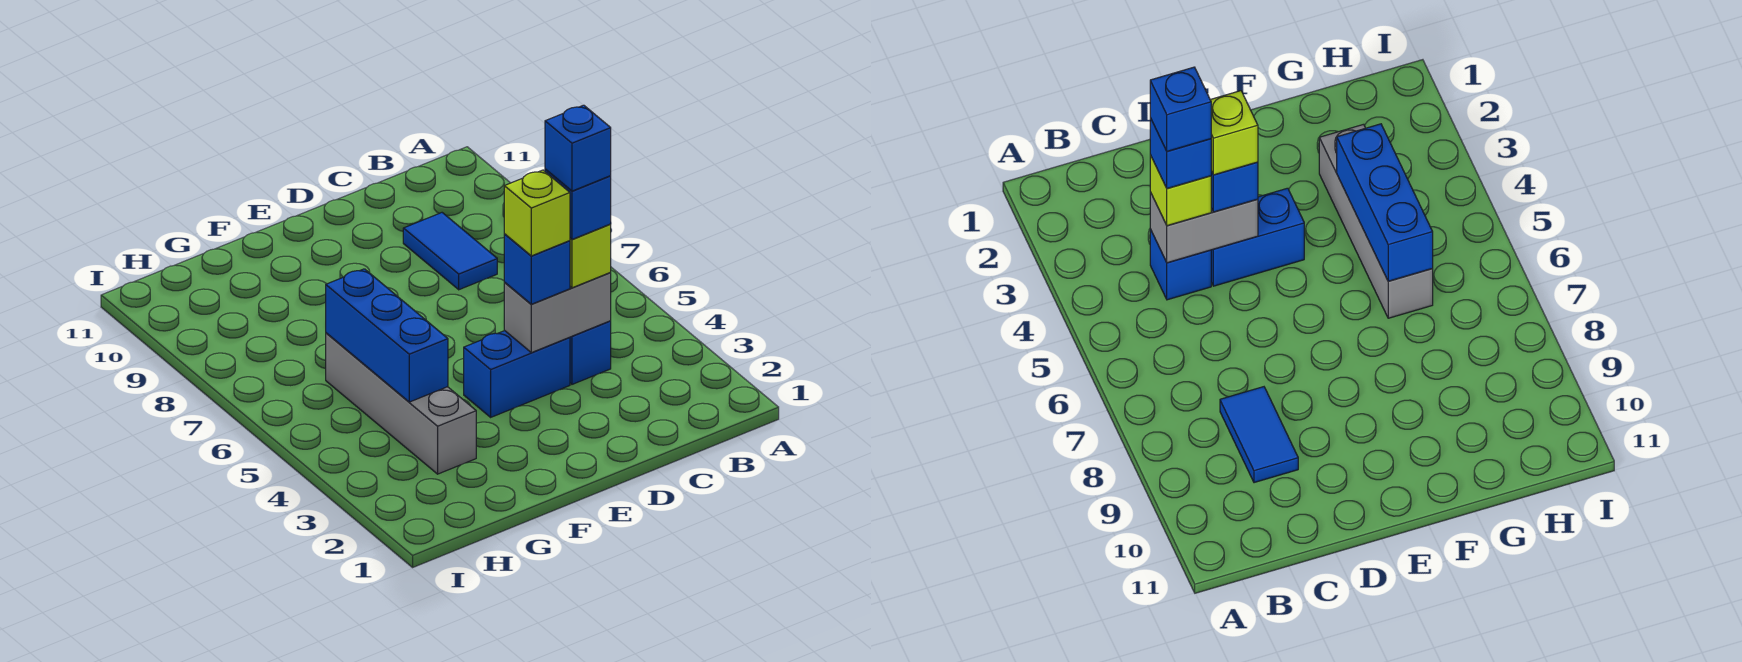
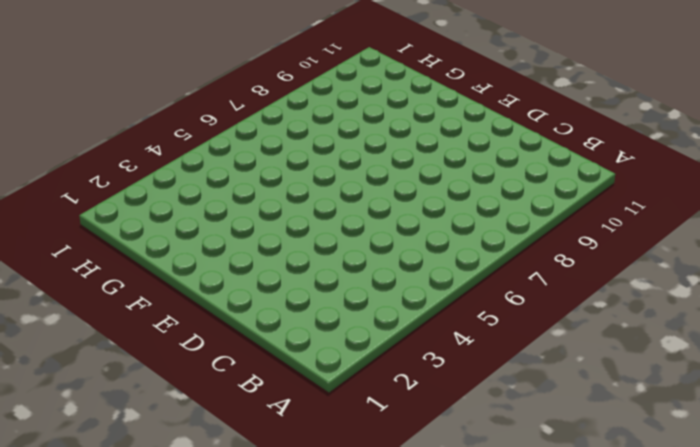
none -> blue 1x1 brick [570,321,611,384]
none -> blue 1x2 tile [403,213,497,290]

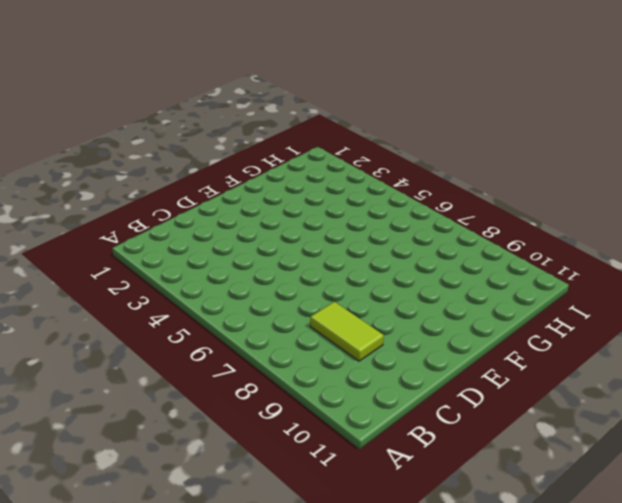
lime 1x2 tile [310,302,384,361] -> blue 1x2 tile [403,213,497,290]
none -> blue 1x1 brick [570,321,611,384]
none -> blue 1x2 brick [464,331,570,417]

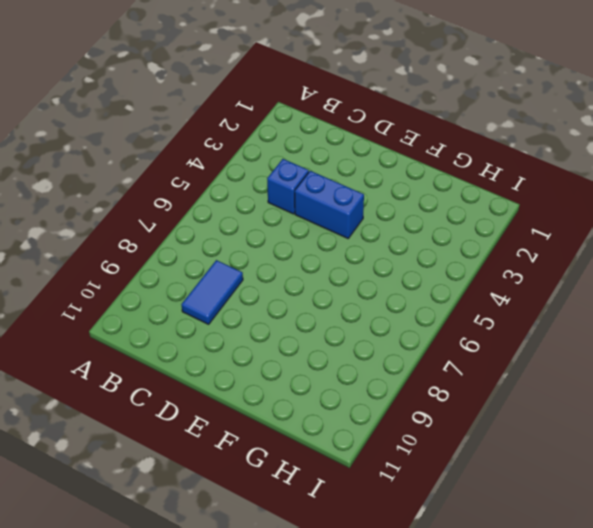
none -> grey 1x4 brick [326,333,476,474]
none -> grey 1x2 brick [504,273,611,353]

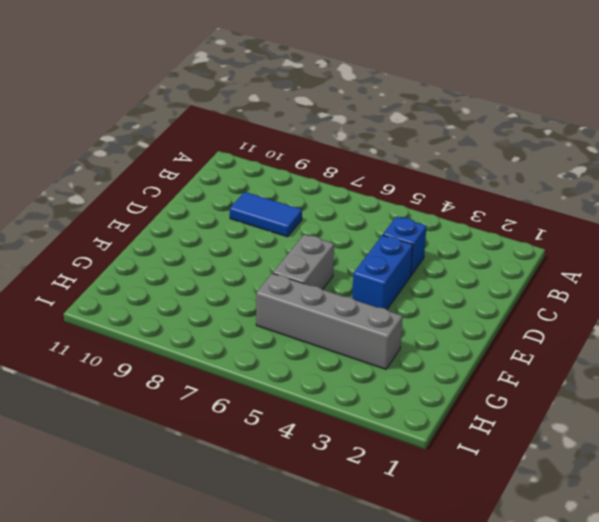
grey 1x2 brick [273,234,334,290] -> grey 1x2 brick moved to [504,273,611,353]
none -> blue 1x3 brick [326,269,448,402]
none -> lime 1x1 brick [570,224,611,288]

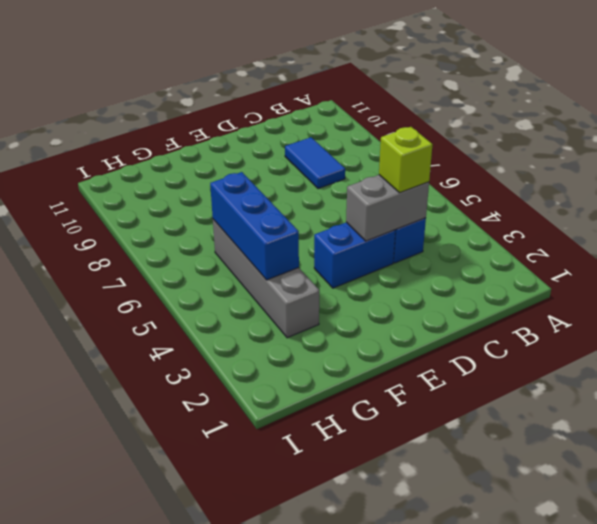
none -> blue 1x1 brick [504,234,570,304]
none -> blue 1x1 brick [545,169,611,239]

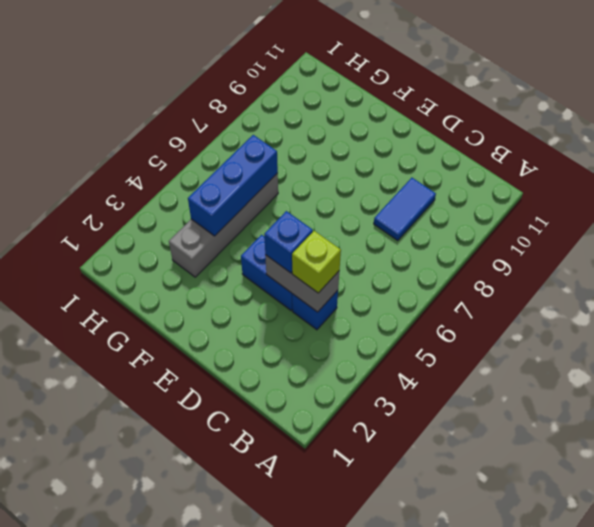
none -> blue 1x1 brick [545,169,611,239]
none -> lime 1x1 brick [504,170,570,256]

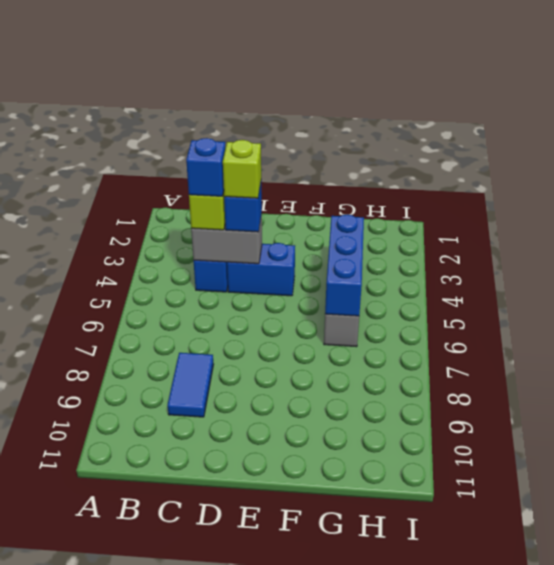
none -> blue 1x1 brick [545,105,611,191]

